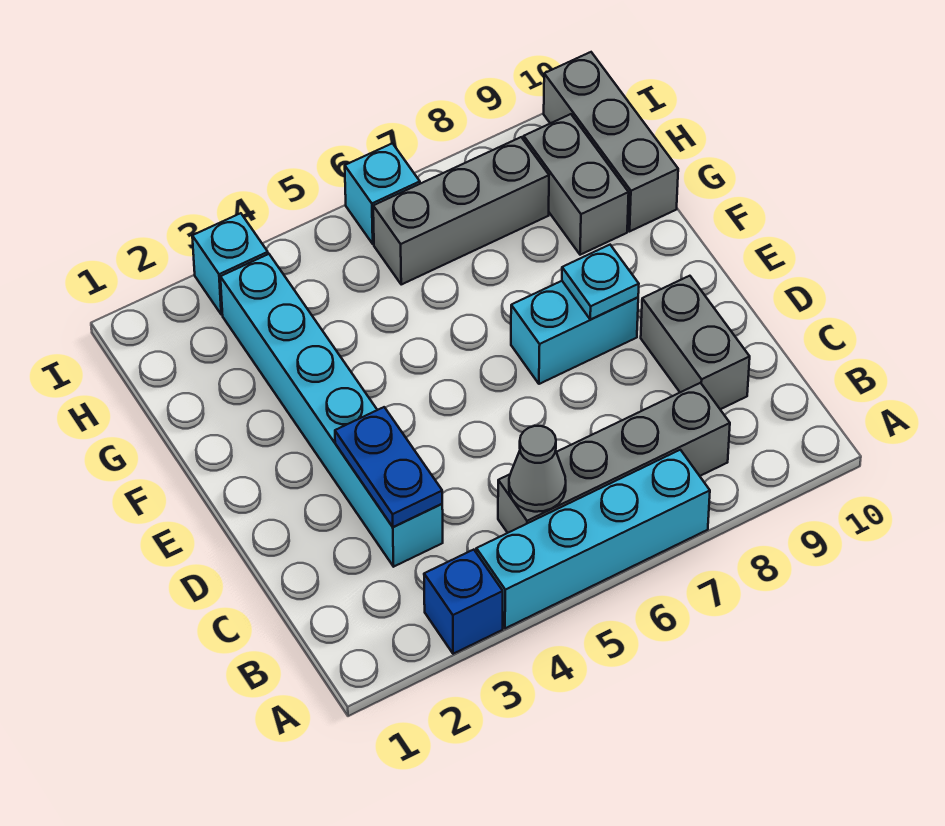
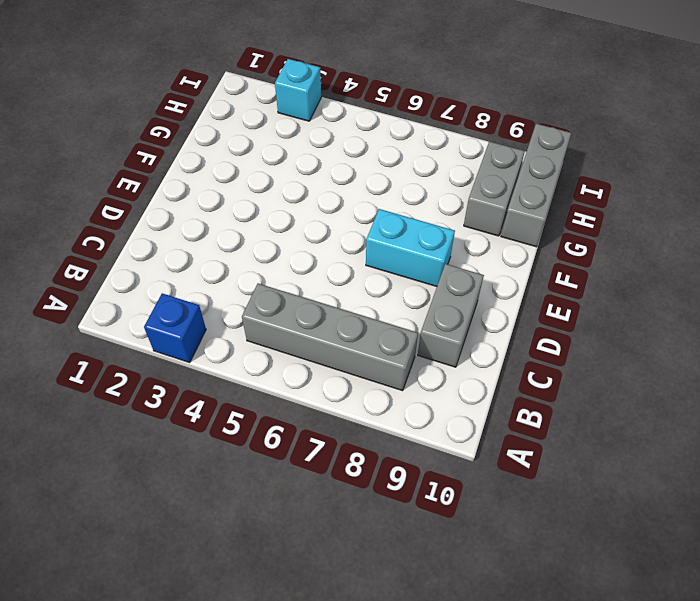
none -> cyan 1x4 brick [476,450,710,628]
none -> cyan 1x6 brick [220,254,443,567]
none -> grey 1x3 brick [373,137,549,284]

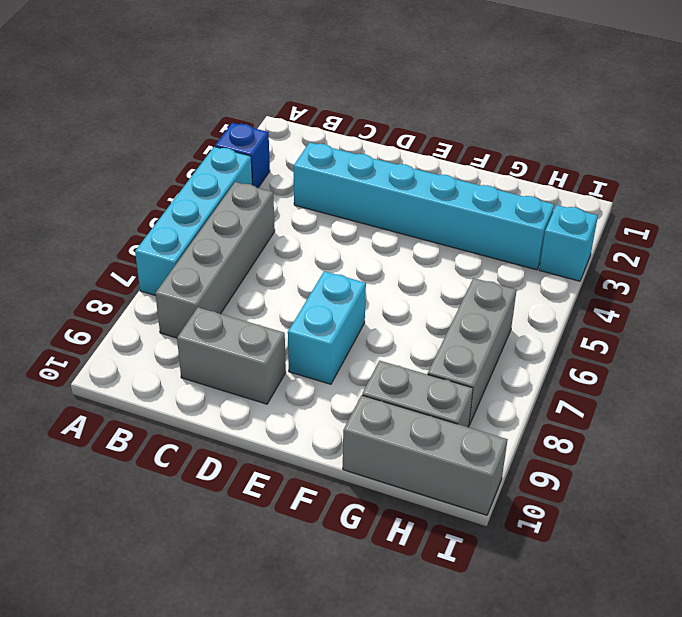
none -> cyan 1x1 brick [345,143,420,244]
none -> grey 1x1 cone [509,426,566,512]
none -> blue 1x2 plate [335,407,442,527]

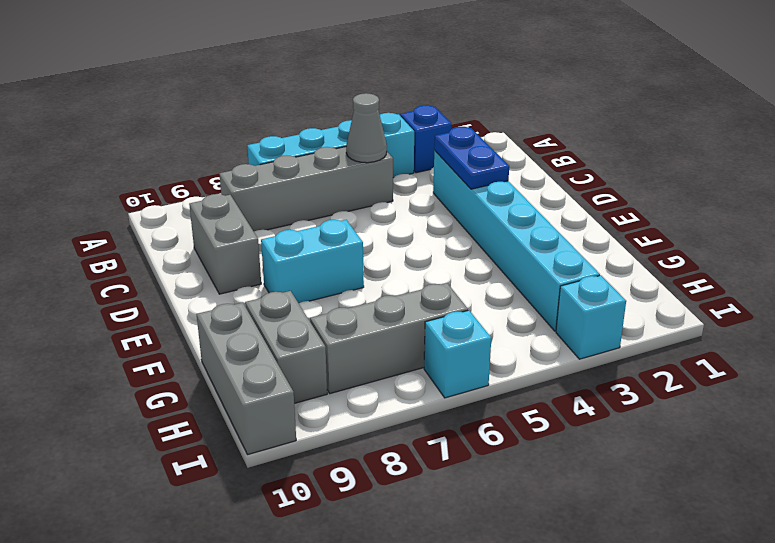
none -> cyan 1x1 plate [562,245,639,319]

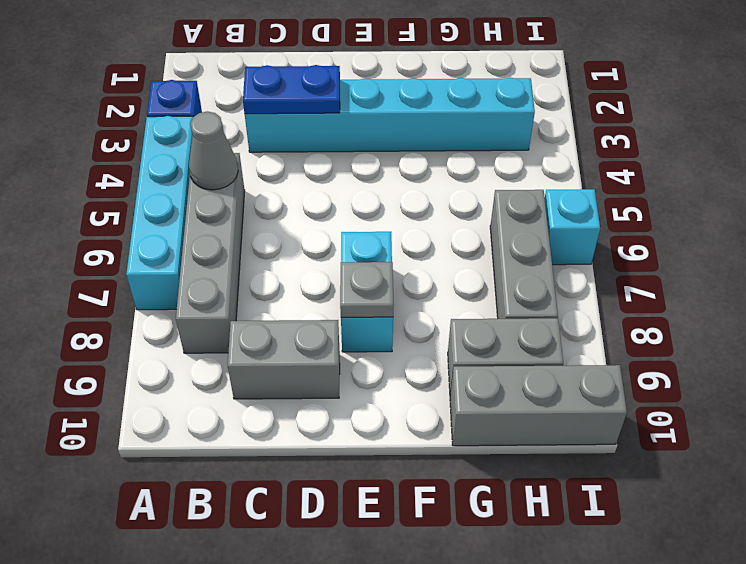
grey 1x1 plate [340,262,394,317] -> cyan 1x1 plate [562,245,639,319]
none -> cyan 1x1 brick [192,213,268,314]

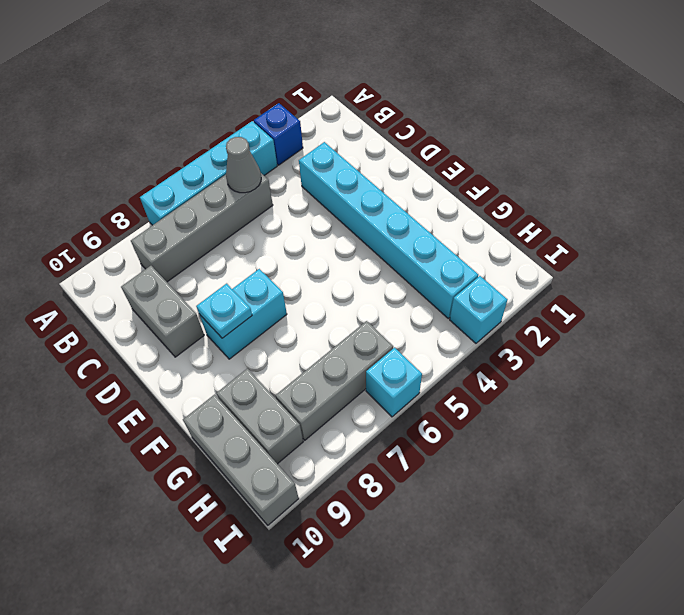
none -> blue 1x2 plate [335,407,442,527]

